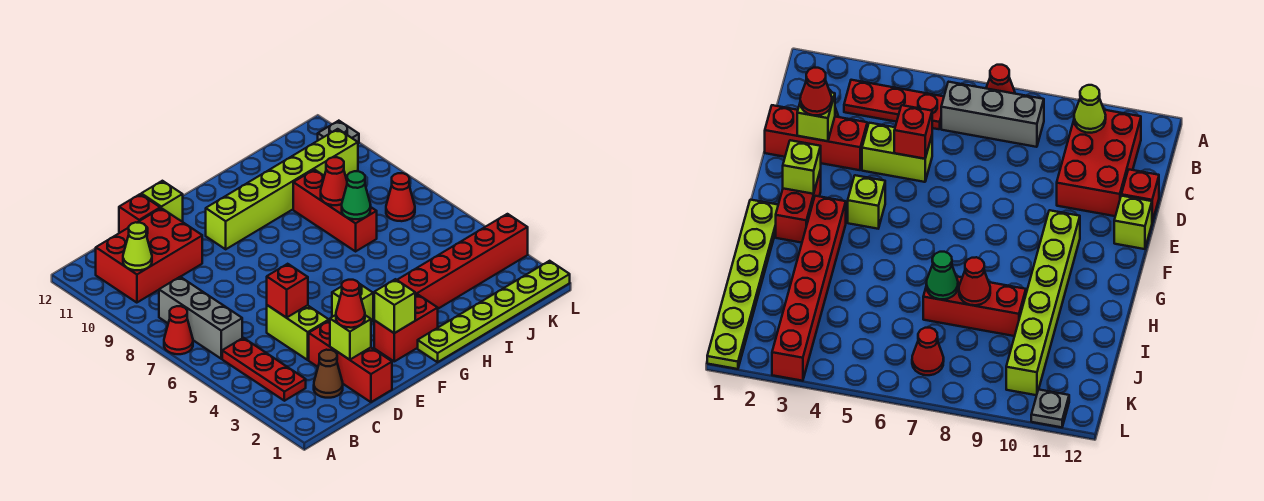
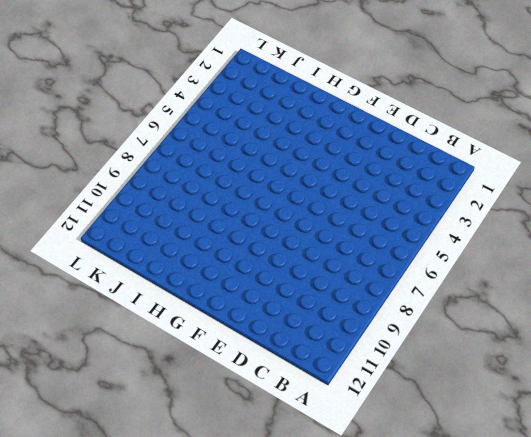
none -> red 1x1 cone [164,306,193,354]
none -> red 1x3 plate [222,338,306,401]
none -> grey 1x3 brick [159,277,242,359]

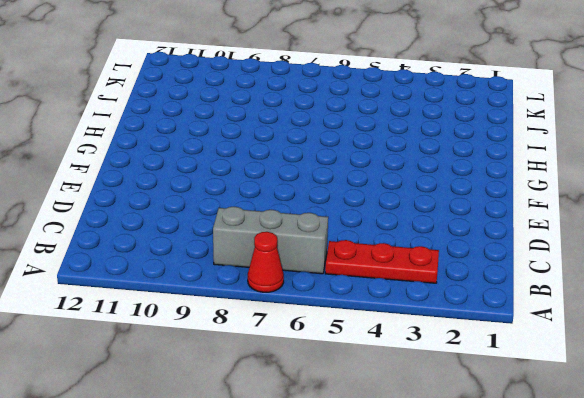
none -> red 2x3 brick [96,208,202,303]
none -> brown 1x1 cone [314,350,343,398]
none -> red 1x3 brick [309,320,392,402]

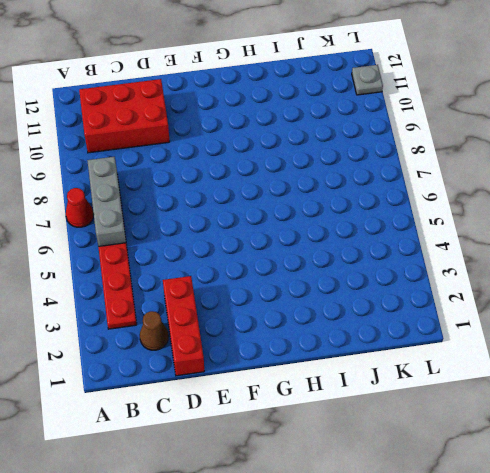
none -> lime 1x2 brick [267,305,329,360]
none -> red 1x1 brick [119,194,160,233]
none -> lime 1x1 brick [141,181,183,222]

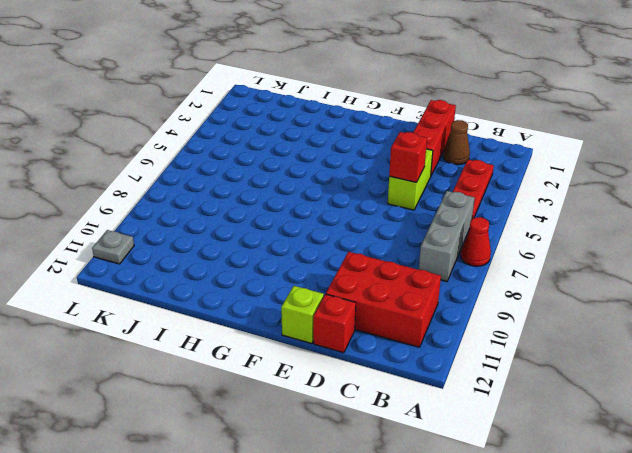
none -> red 1x2 brick [374,294,438,361]
none -> lime 1x1 brick [332,284,373,322]
none -> lime 1x6 brick [206,129,358,249]

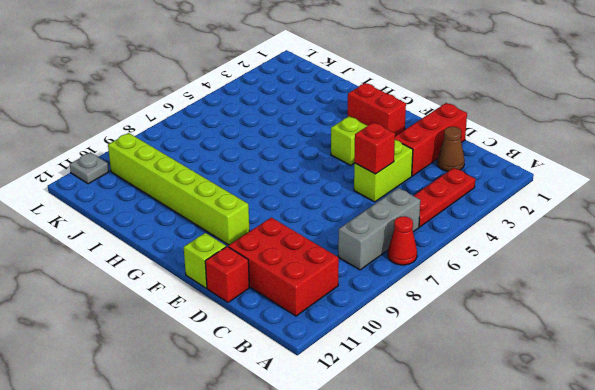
none -> lime 1x6 plate [418,261,570,362]
none -> red 1x6 brick [398,214,528,309]
none -> red 1x3 brick [293,170,377,251]

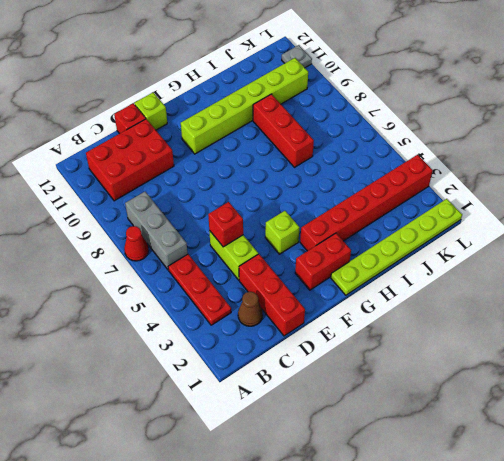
none -> red 1x1 cone [386,173,415,221]
none -> lime 1x1 cone [123,222,152,270]
none -> lime 1x1 brick [330,315,371,360]

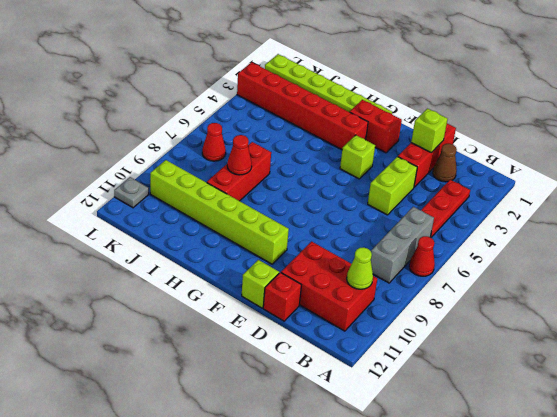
none -> red 1x1 brick [267,264,308,318]
none -> lime 1x1 brick [374,279,415,333]
none -> green 1x1 cone [342,171,371,219]

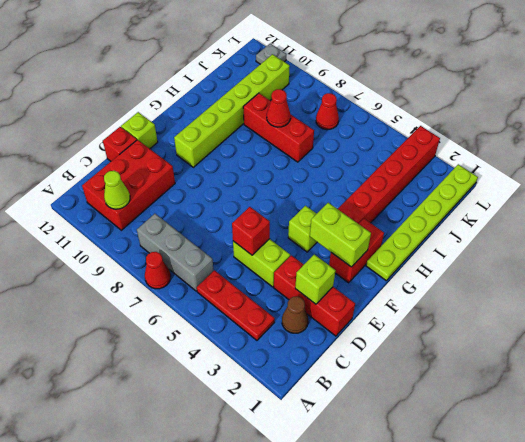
lime 1x2 brick [310,203,371,267] -> lime 1x1 brick [374,279,415,333]
none -> green 1x1 cone [342,171,371,219]
none -> red 1x1 cone [336,280,365,328]

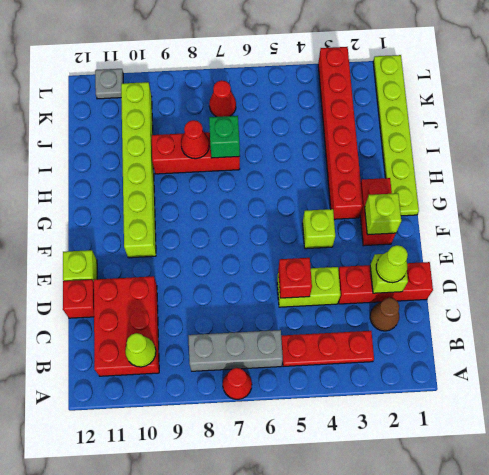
lime 1x1 cone [376,245,408,283] -> red 1x1 cone [336,280,365,328]
green 1x1 brick [209,116,240,158] -> green 1x1 cone [342,171,371,219]

